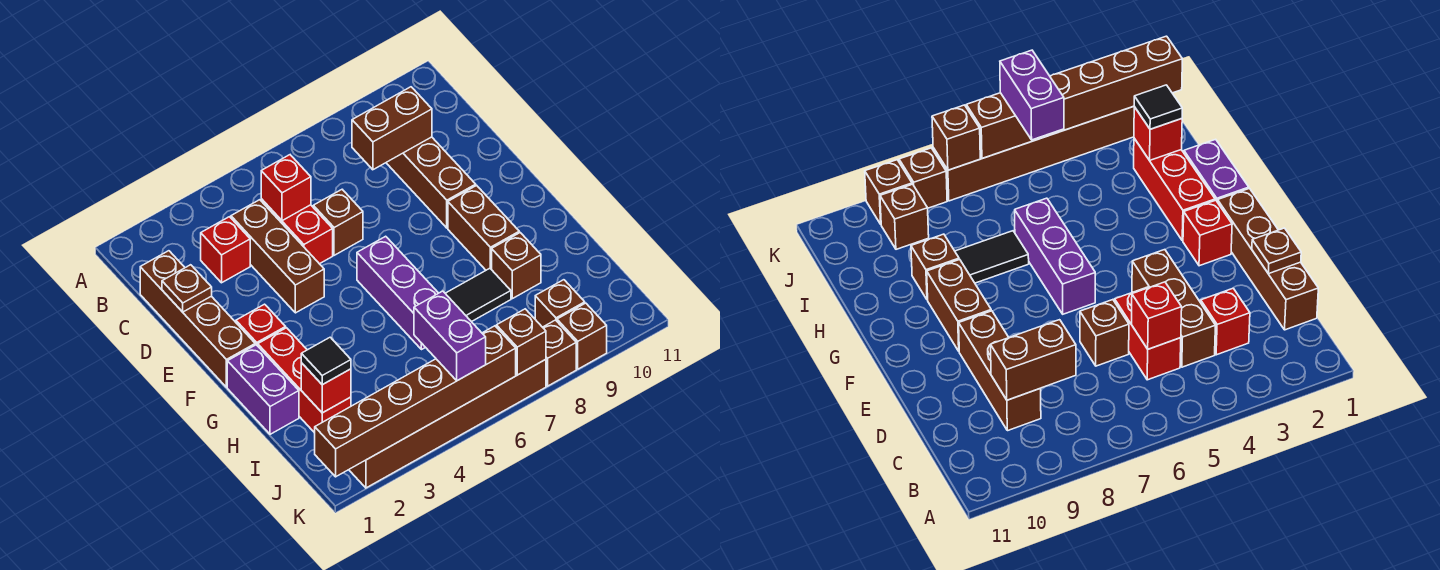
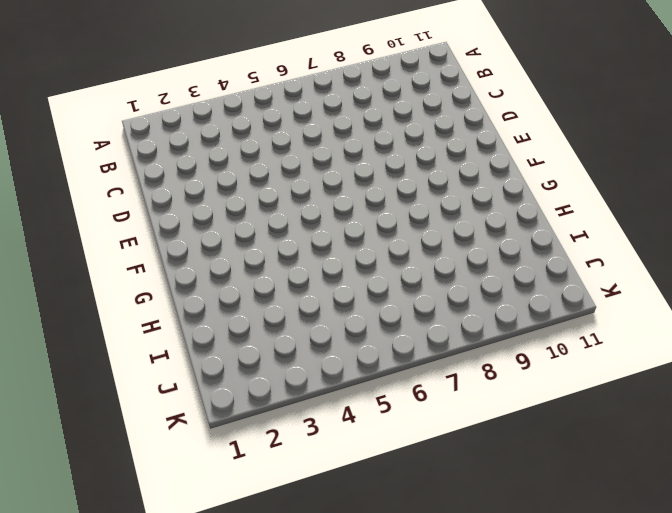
none -> brown 1x4 brick [140,251,255,387]
none -> red 1x1 brick [201,217,250,283]
none -> brown 1x3 brick [231,200,324,313]

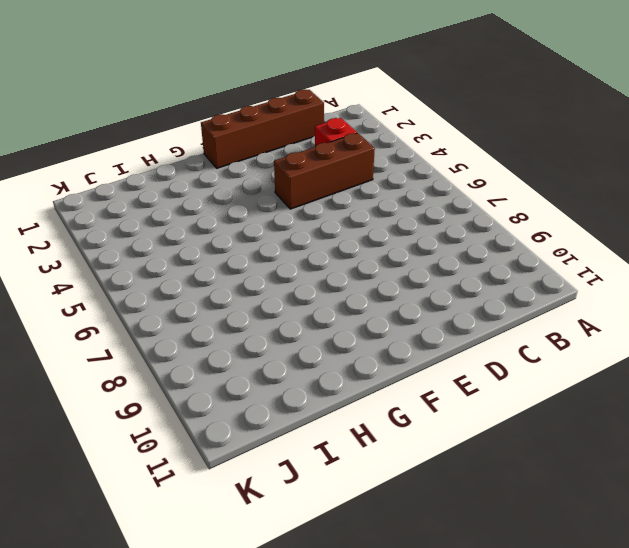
none -> red 1x2 brick [261,199,333,264]
none -> brown 1x3 brick [386,137,476,228]
none -> brown 1x1 brick [313,190,363,255]

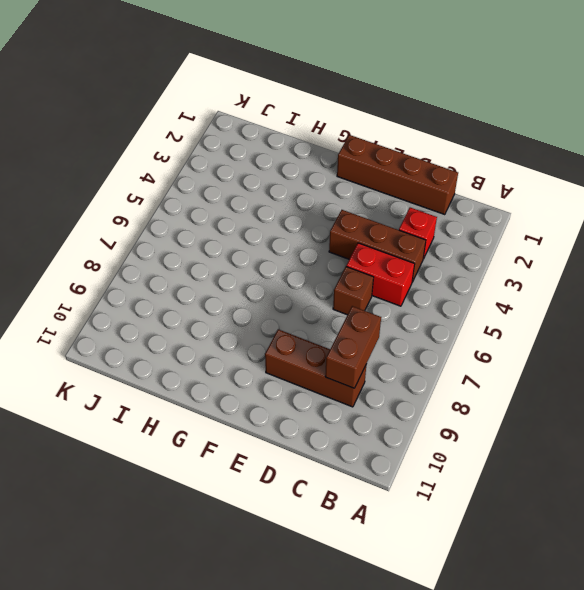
none -> red 1x1 brick [236,304,286,346]
none -> purple 1x3 brick [357,236,438,350]
none -> brown 1x2 brick [448,185,519,270]

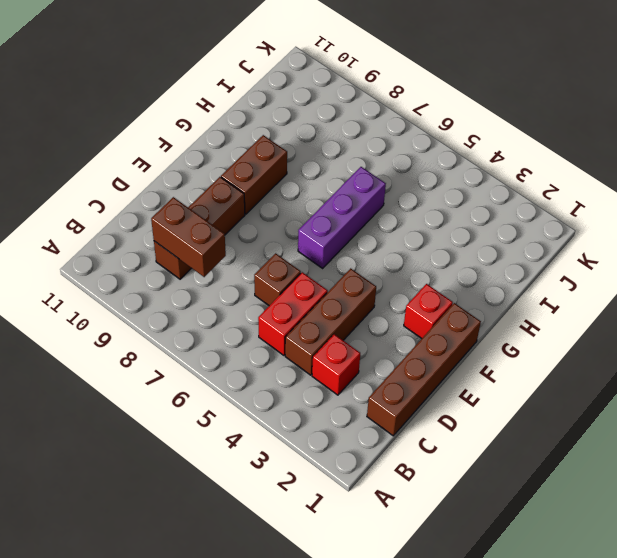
none -> purple 1x2 brick [227,345,299,434]
none -> red 1x3 brick [258,328,351,433]
none -> black 1x2 tile [445,268,511,322]

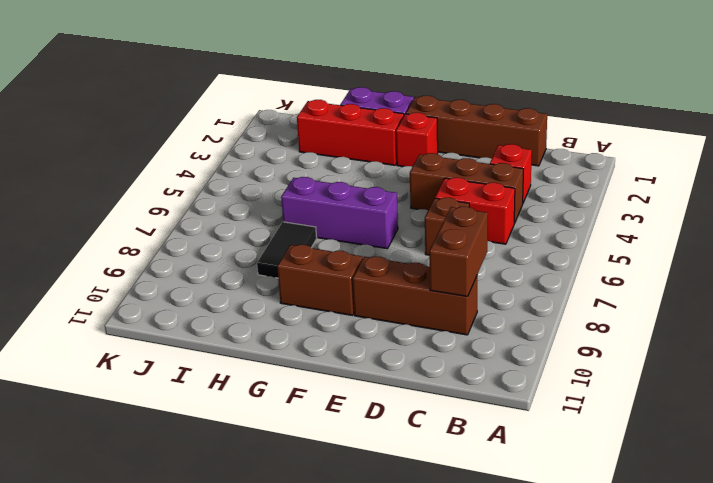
none -> brown 1x1 brick [492,233,541,299]
none -> brown 1x1 brick [535,280,585,327]
none -> brown 1x6 brick [349,359,546,488]

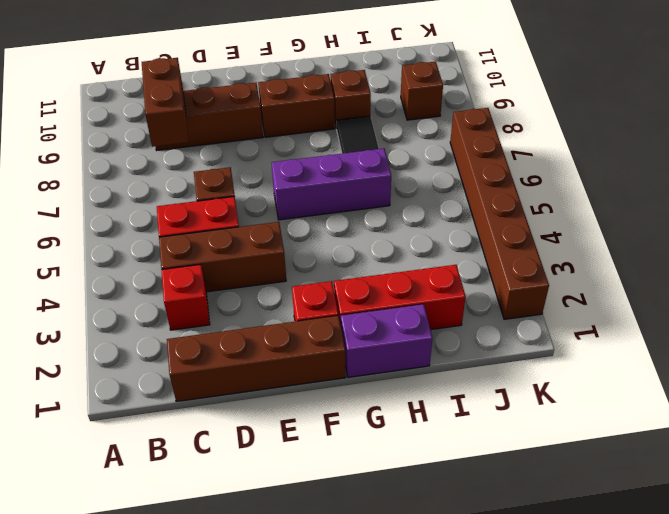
none -> brown 1x1 brick [543,320,576,386]
none -> brown 1x1 brick [557,303,607,369]
none -> red 1x1 brick [261,155,311,221]

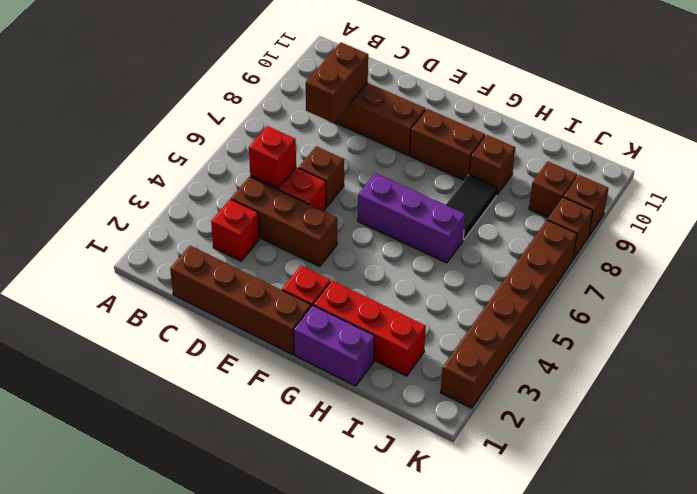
none -> brown 1x1 plate [162,265,212,312]
none -> red 1x1 brick [301,363,351,413]
none -> brown 1x6 brick [315,326,516,477]

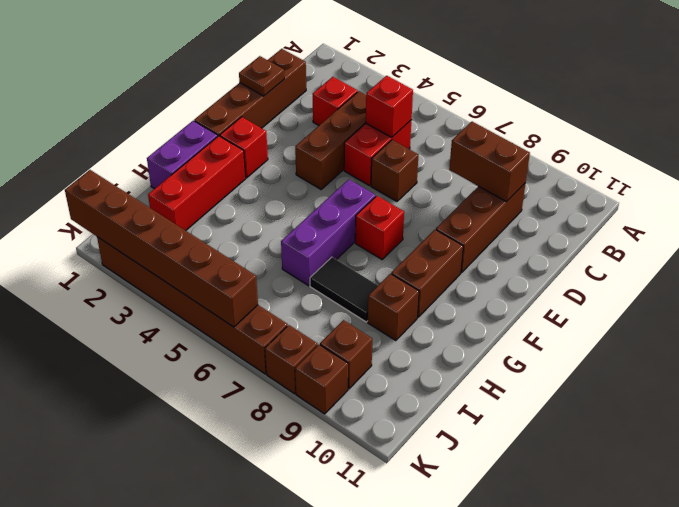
red 1x1 brick [355,196,404,259] -> red 1x1 brick moved to [301,363,351,413]
none -> brown 1x1 brick [496,309,546,375]
none -> black 1x1 tile [301,337,351,385]
none -> purple 1x2 brick [414,291,486,381]

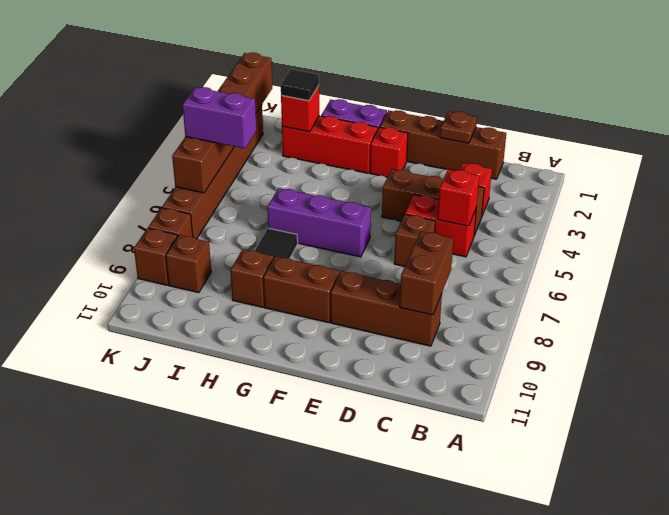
none -> brown 1x1 brick [496,309,546,375]

